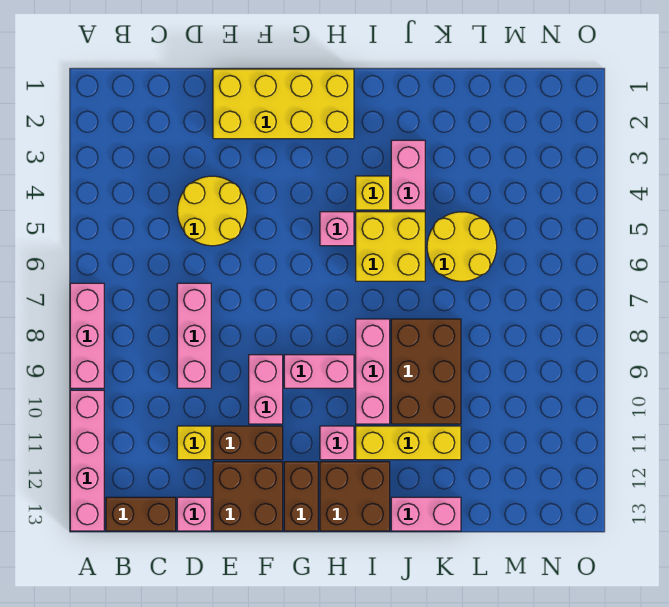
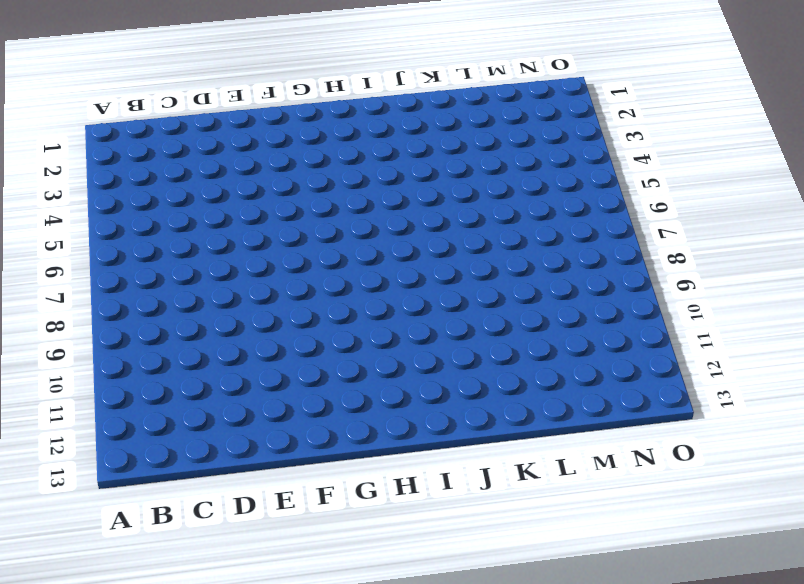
none -> pink 1x3 brick [70,283,104,388]
none -> pink 1x4 brick [70,390,104,531]
none -> brown 1x2 brick [106,497,176,531]

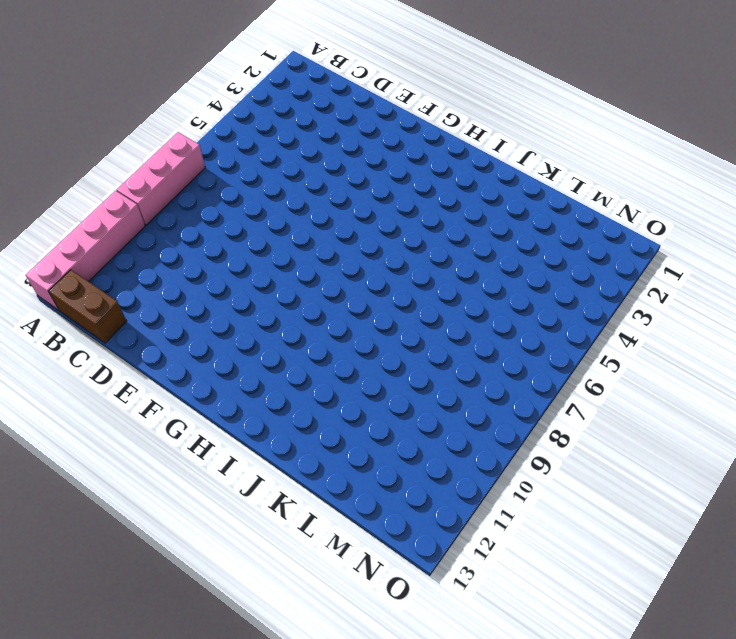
none -> yellow 2x2 round brick [177,176,247,246]
none -> pink 1x3 brick [177,283,211,388]
none -> yellow 1x1 brick [177,426,211,460]

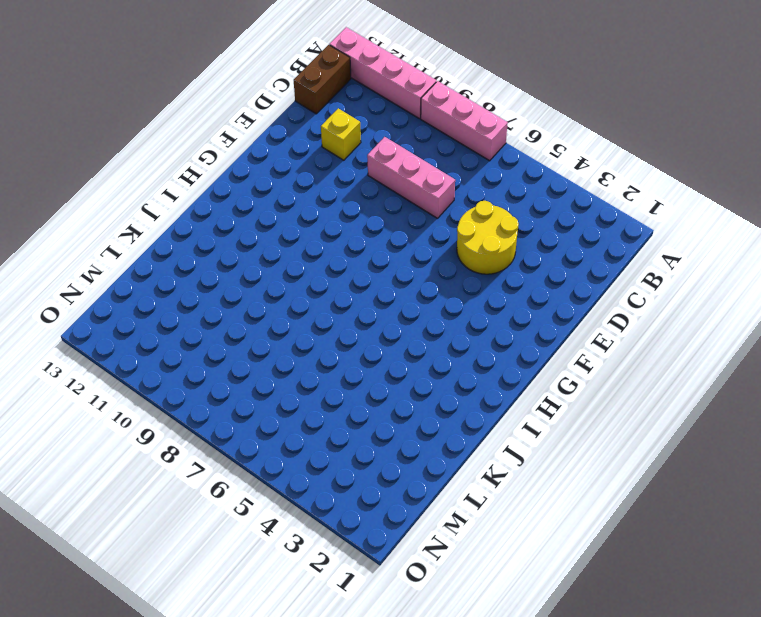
none -> pink 1x1 brick [177,497,211,531]
none -> yellow 2x4 brick [213,69,354,139]
none -> brown 1x2 brick [213,426,283,460]

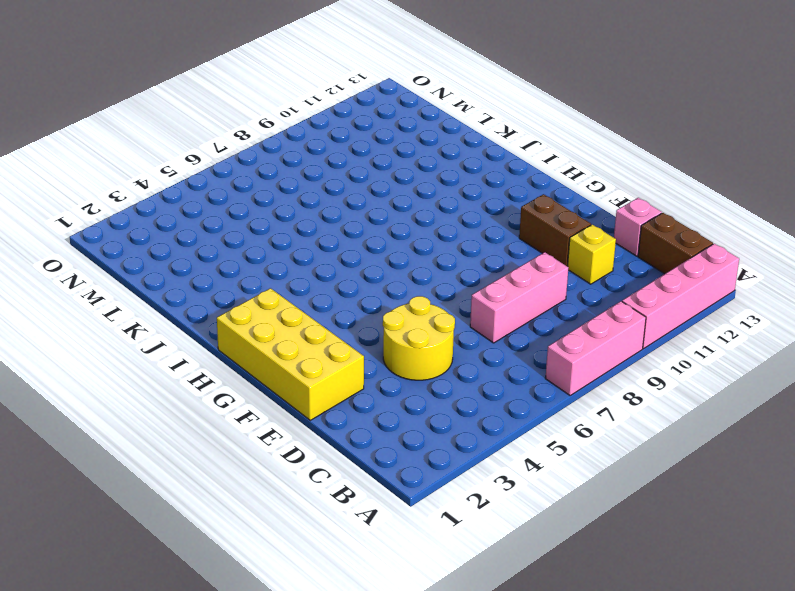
none -> brown 2x2 brick [213,462,283,531]
none -> pink 1x2 brick [249,355,283,424]
none -> pink 1x2 brick [284,355,354,388]

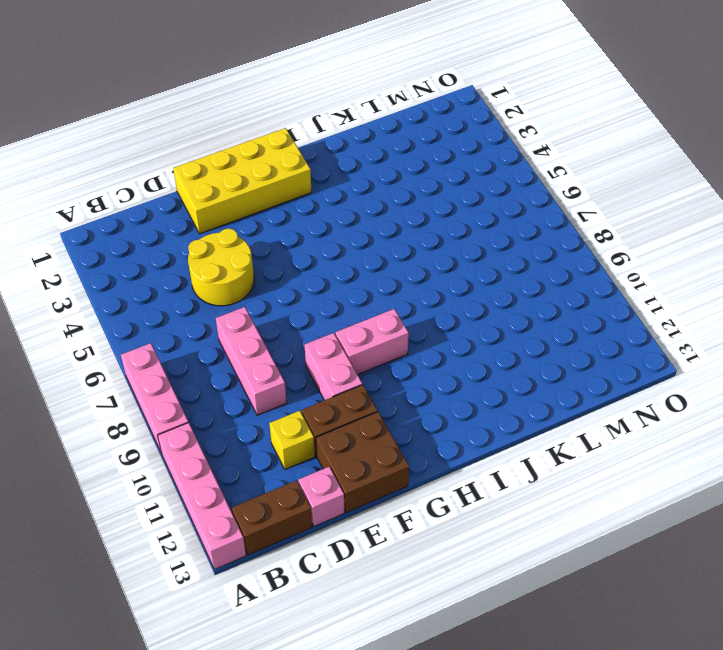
none -> brown 1x2 brick [284,462,318,531]
none -> pink 1x1 brick [320,212,354,246]
none -> pink 1x1 brick [320,426,354,460]

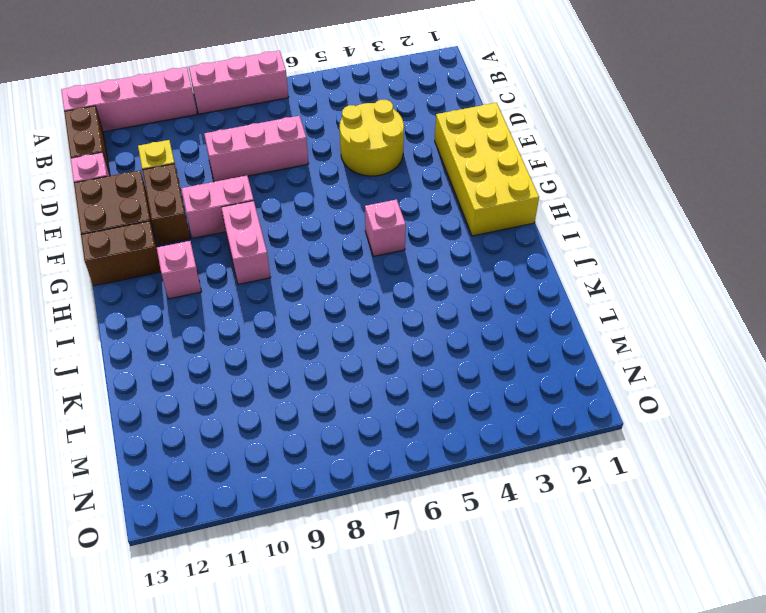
none -> brown 2x2 brick [320,462,390,531]
none -> yellow 1x1 brick [356,176,390,210]
none -> yellow 2x2 brick [356,212,425,281]

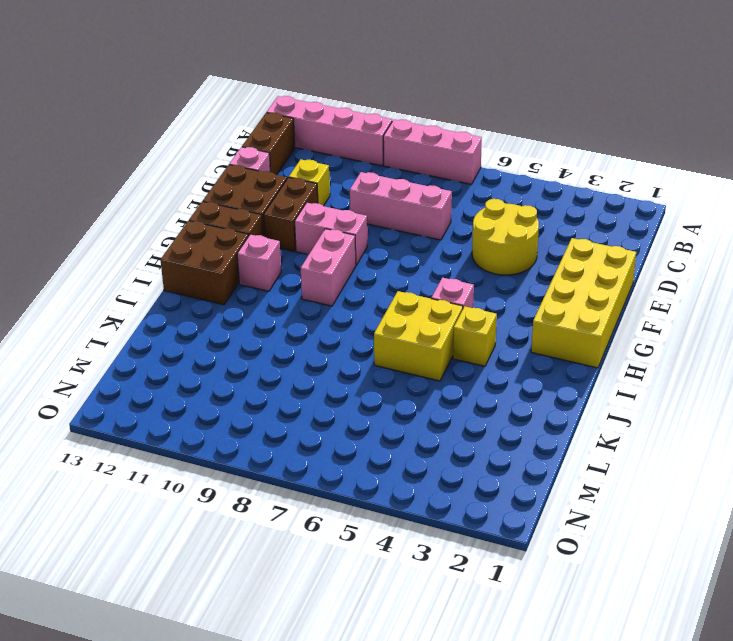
none -> pink 1x3 brick [356,319,390,424]
none -> yellow 1x3 brick [356,426,461,460]
none -> pink 1x2 brick [391,140,425,210]

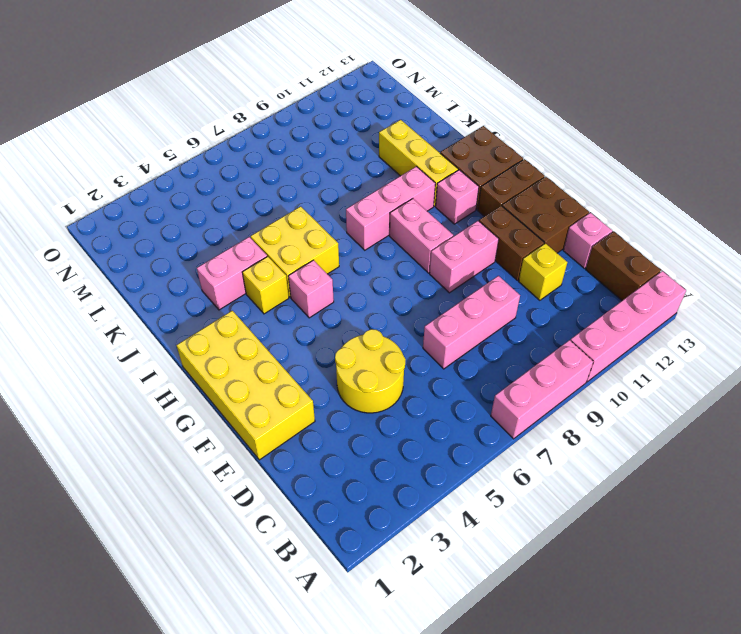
none -> brown 2x3 brick [391,319,461,424]
none -> pink 1x2 brick [391,497,461,531]
none -> yellow 2x2 round brick [427,212,497,281]

